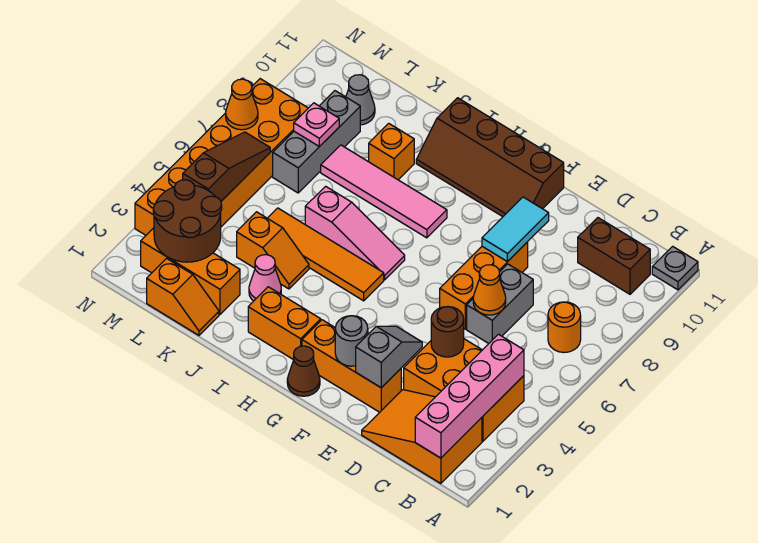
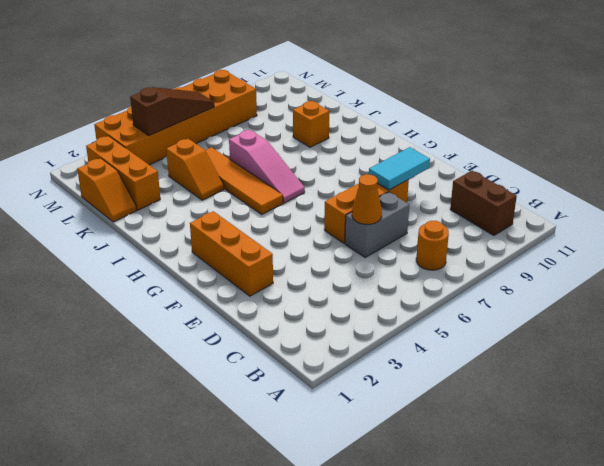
none -> grey 1x1 plate [652,246,698,290]
none -> orange 2x3 slope [362,390,482,484]
none -> orange 2x3 brick [404,339,524,441]
none -> brown 2x4 slope [416,98,564,217]

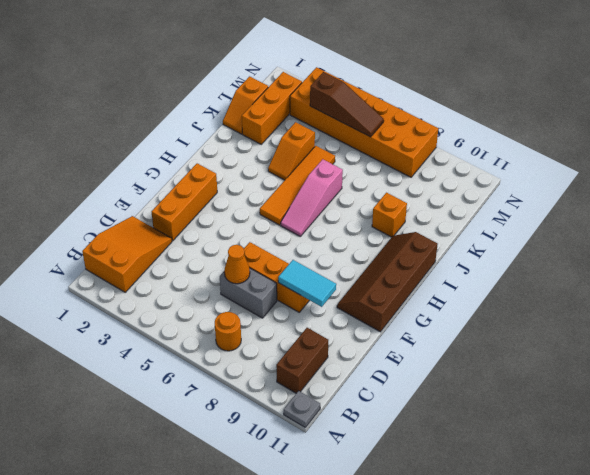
none -> orange 2x3 brick [404,339,524,441]
none -> brown 1x1 cone [287,346,320,396]
none -> orange 1x2 brick [248,287,321,360]
none -> pink 1x4 tile [321,145,447,238]

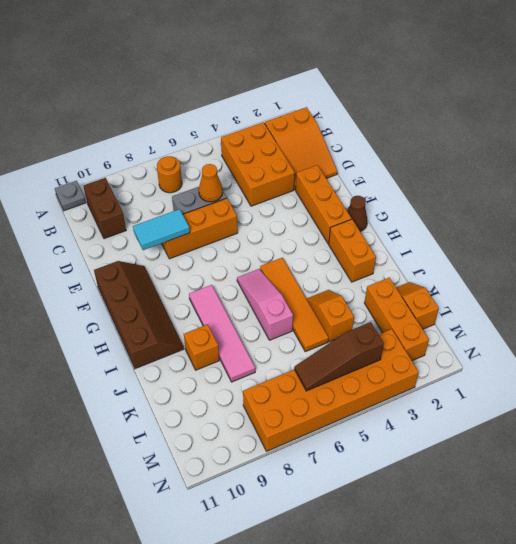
none -> pink 1x1 cone [249,255,281,301]
none -> grey 1x3 brick [273,91,360,193]
none -> grey 1x1 cone [346,75,375,125]
none -> pink 1x4 brick [415,334,524,458]

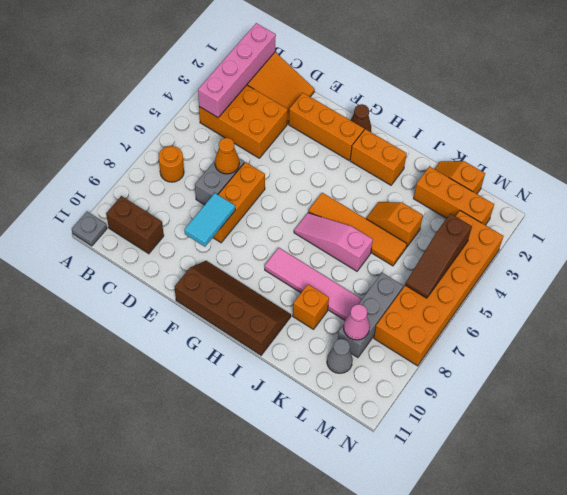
pink 1x1 cone [344,304,370,340] -> pink 1x1 cone moved to [249,255,281,301]
none -> brown 1x1 round brick [431,307,464,357]
none -> grey 1x2 slope [356,326,422,388]
none -> grey 1x1 round brick [335,316,368,366]
none -> brown 2x2 round brick [153,180,222,262]

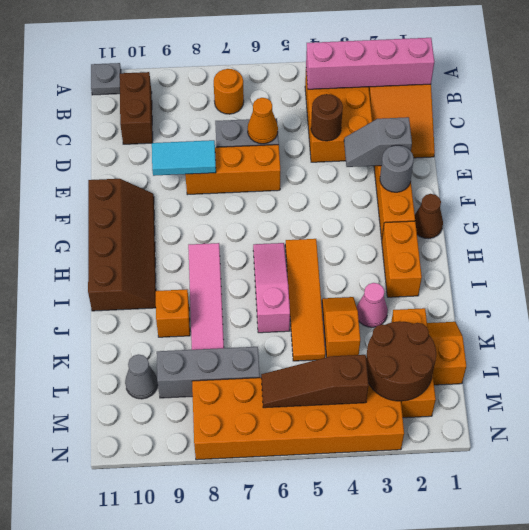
none -> pink 1x1 plate [294,103,339,147]
none -> orange 1x1 cone [226,79,258,130]

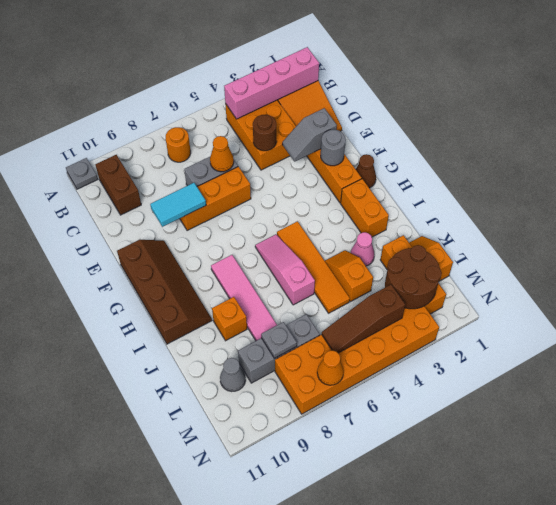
grey 1x1 plate [261,322,297,358] -> pink 1x1 plate [294,103,339,147]

